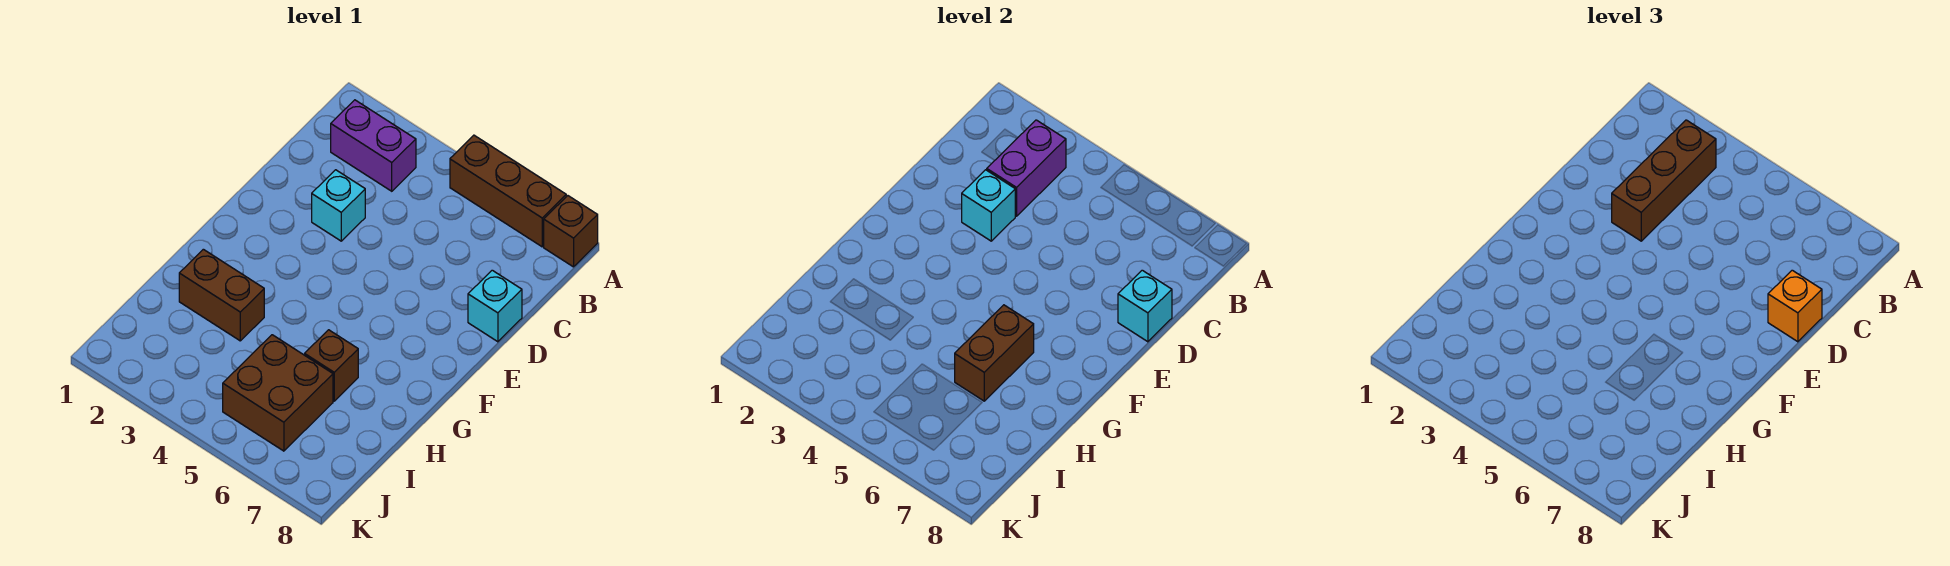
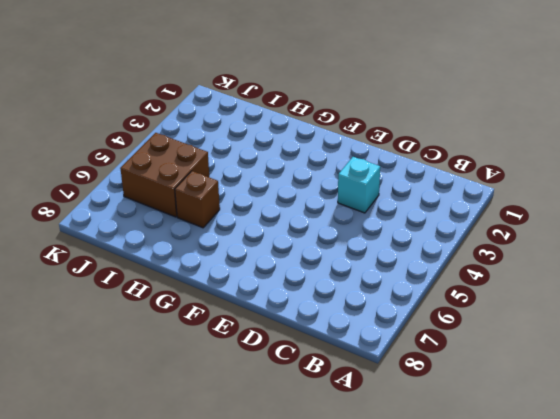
none -> brown 1x3 brick [450,135,566,247]
none -> brown 1x1 brick [544,196,598,267]
none -> purple 1x2 brick [331,100,416,191]

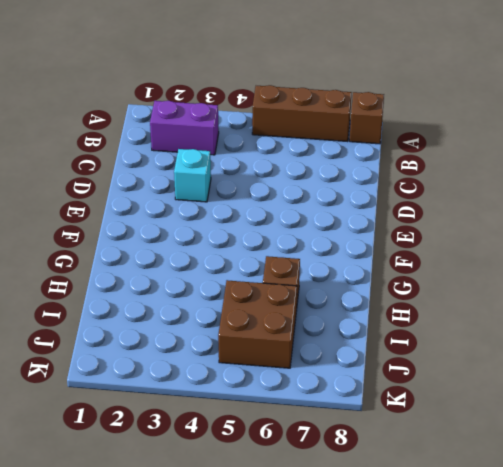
none -> cyan 1x1 brick [468,270,522,342]
none -> brown 1x2 brick [179,249,264,341]
none -> purple 1x2 brick [987,120,1066,216]

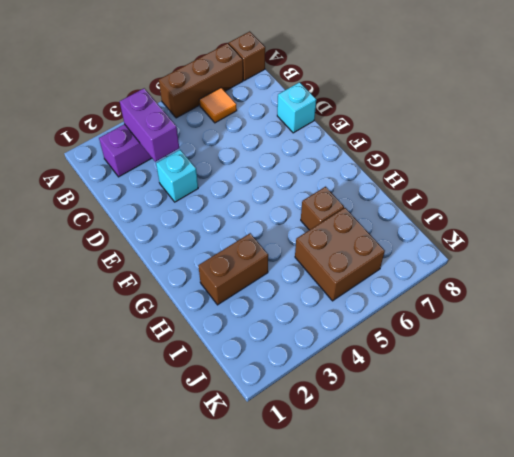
orange 1x1 tile [199,88,237,123] -> none
none -> cyan 1x1 brick [962,170,1015,241]
none -> cyan 1x1 brick [1118,270,1172,342]
none -> brown 1x2 brick [955,305,1034,401]

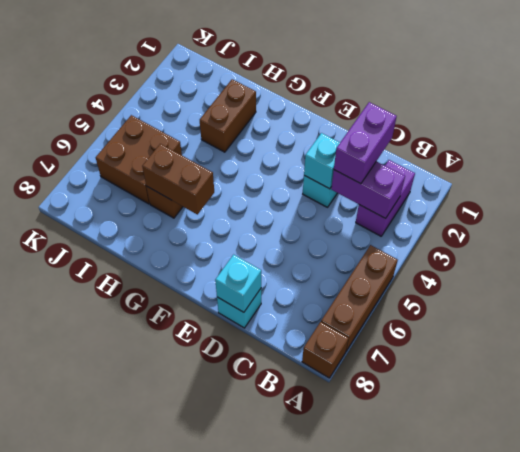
purple 1x2 brick [334,102,397,184] -> brown 1x3 brick [1612,120,1716,241]
none -> orange 1x1 brick [1768,270,1822,342]

